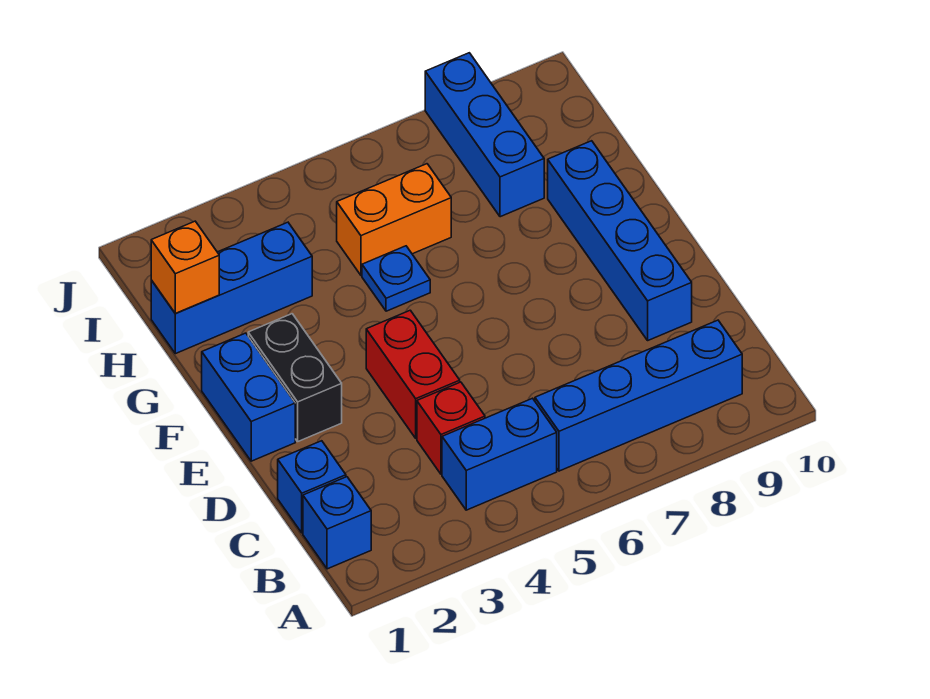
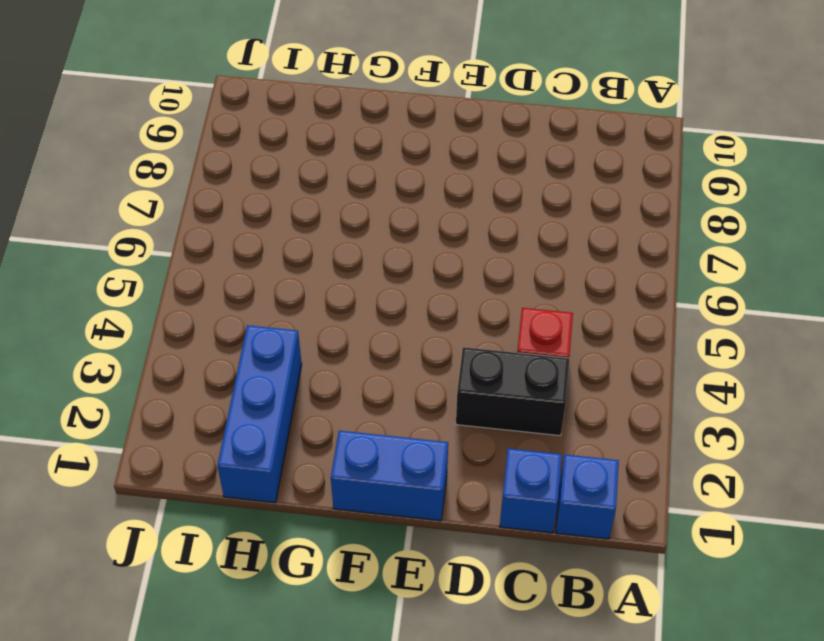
black 1x2 brick [456,347,569,436] -> black 1x2 brick moved to [248,314,342,441]
none -> blue 1x2 brick [442,398,557,510]
none -> blue 1x4 brick [535,320,742,471]
none -> red 1x2 brick [366,310,460,438]

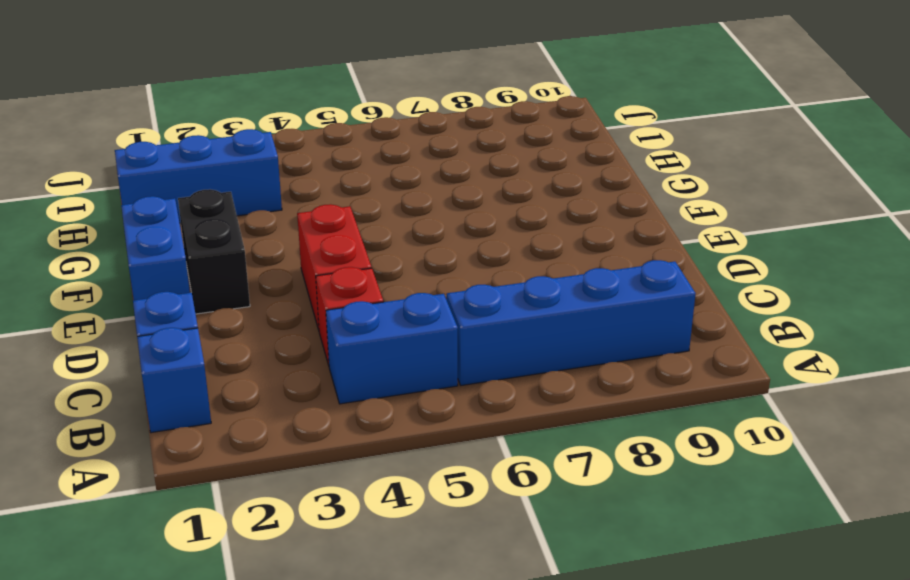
none -> blue 1x4 brick [548,141,692,340]
none -> blue 1x1 plate [362,246,430,311]
none -> orange 1x2 brick [337,164,451,275]

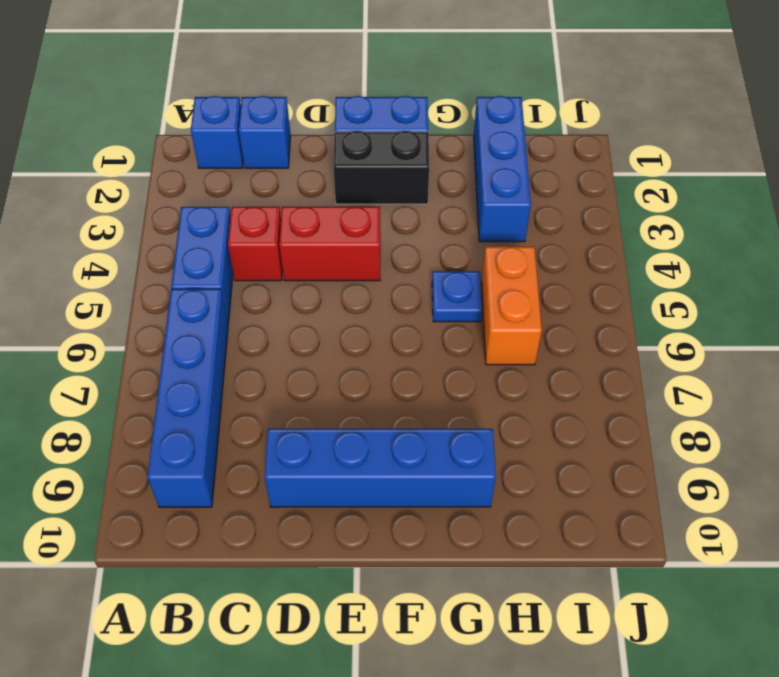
none -> blue 1x3 brick [425,53,544,217]
none -> orange 1x1 brick [151,221,219,313]

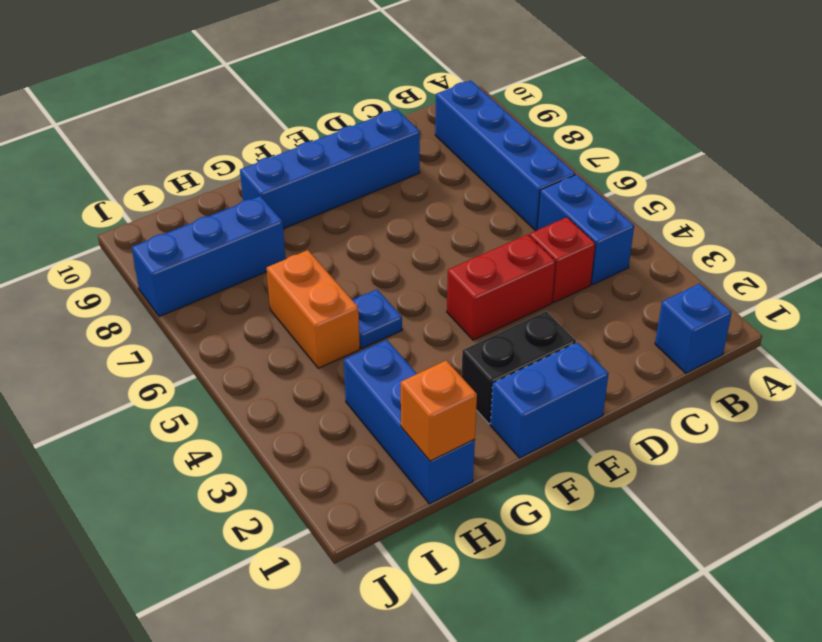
none -> blue 1x1 brick [278,441,346,533]

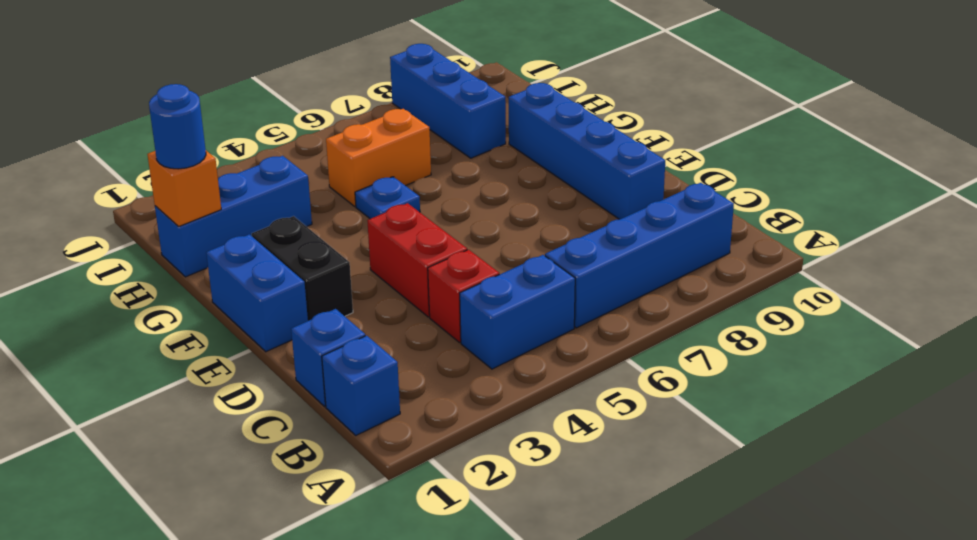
blue 1x1 round brick [149,84,206,169] -> none

